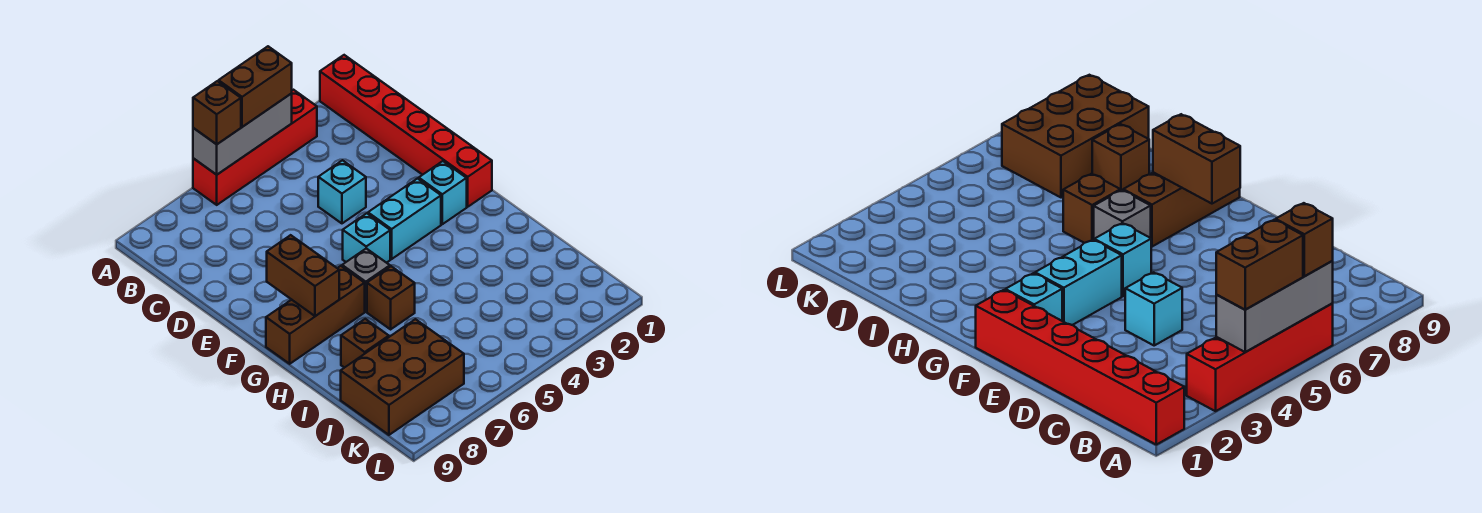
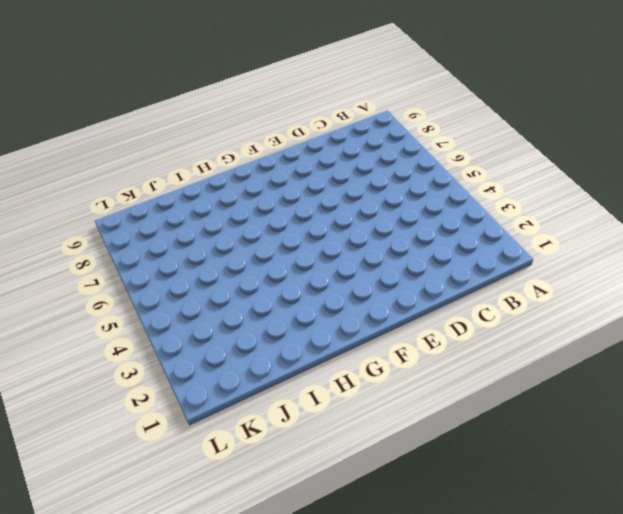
none -> red 1x6 brick [320,55,492,207]
none -> red 1x4 brick [193,90,317,205]
none -> cyan 1x1 brick [318,160,366,223]

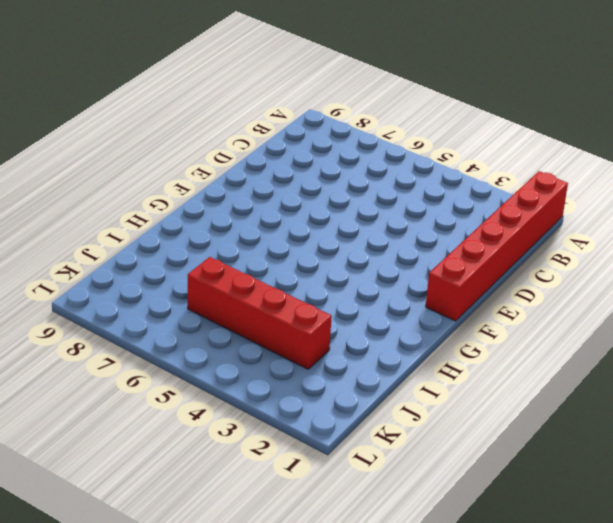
red 1x4 brick [188,257,332,369] -> red 1x4 brick moved to [193,90,317,205]
none -> cyan 1x1 brick [318,160,366,223]
none -> cyan 1x1 brick [419,161,467,224]
none -> cyan 1x2 brick [368,179,441,259]

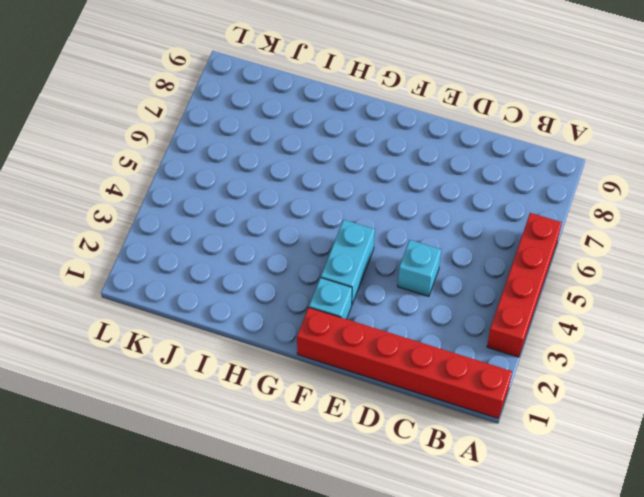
none -> cyan 1x1 brick [343,213,390,263]
none -> grey 1x1 brick [342,248,390,312]
none -> brown 1x3 brick [266,266,365,364]

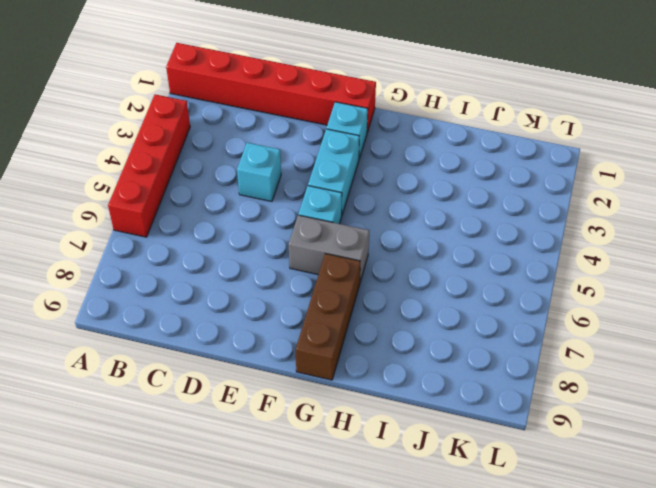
grey 1x2 brick [289,215,369,282] -> grey 1x1 brick [342,248,390,312]
none -> brown 1x1 brick [367,266,415,329]
none -> brown 1x1 brick [341,319,389,368]
none -> brown 2x3 brick [341,319,464,435]

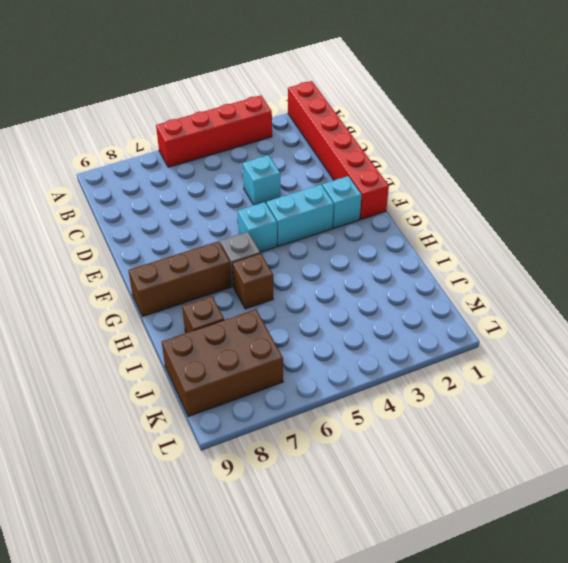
none -> grey 1x3 brick [193,93,292,175]
none -> brown 1x2 brick [267,235,339,316]
none -> brown 1x2 brick [219,46,292,127]

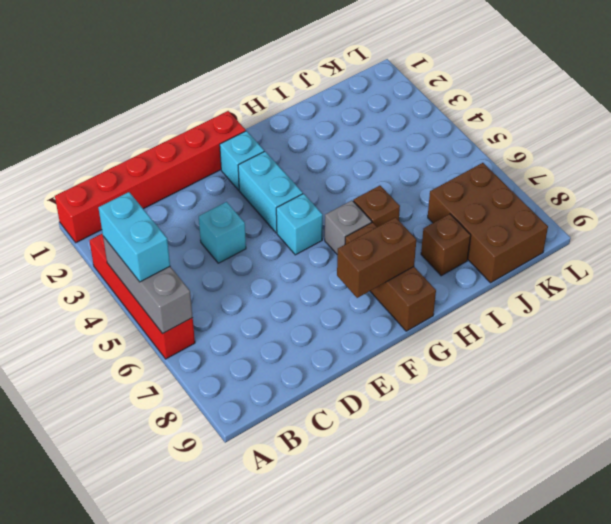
cyan 1x2 brick [98,192,170,282] -> brown 1x2 brick [219,46,292,127]
none -> brown 1x1 brick [193,81,241,144]

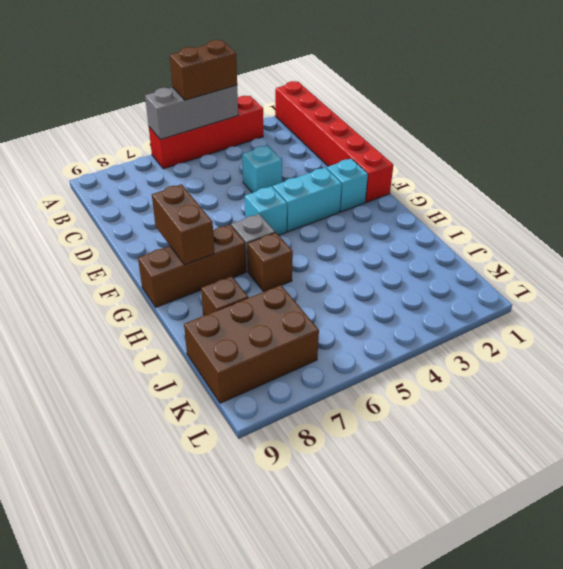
none -> brown 1x1 brick [193,81,241,144]

